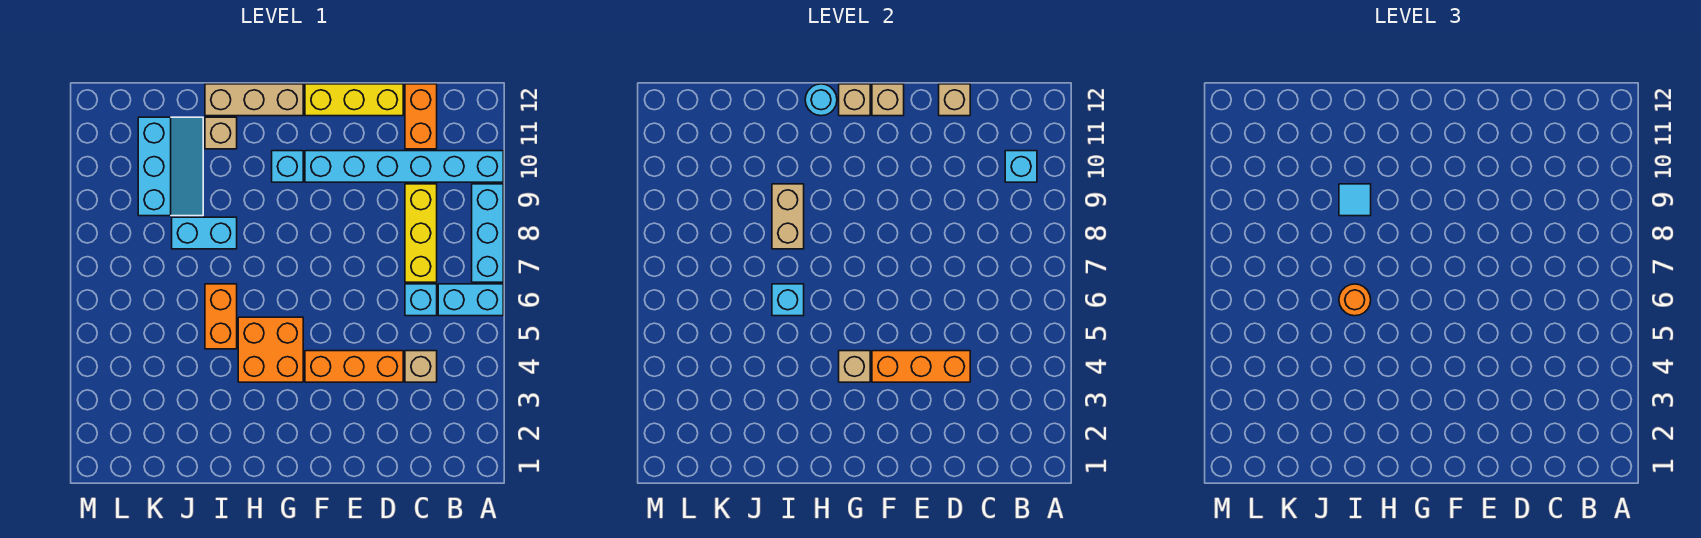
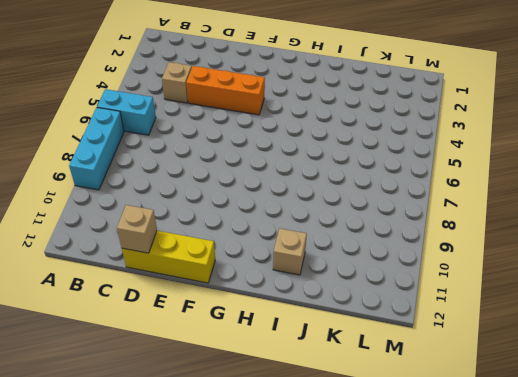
none -> cyan 1x6 brick [305,151,503,182]
none -> cyan 1x1 brick [405,284,437,316]
none -> yellow 1x3 brick [405,184,437,282]

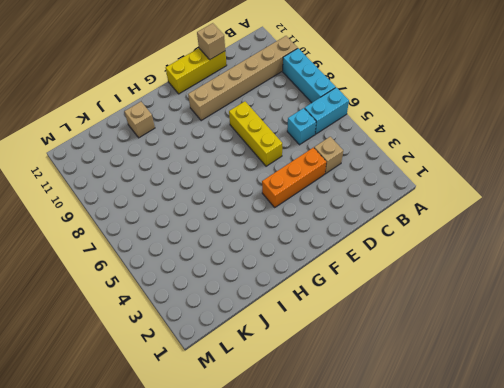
tan 1x6 brick [188,36,298,121] -> cyan 1x6 brick [305,151,503,182]
yellow 1x3 brick [229,101,282,166] -> yellow 1x3 brick moved to [405,184,437,282]
none -> orange 1x2 brick [405,84,437,149]
none -> orange 2x2 brick [238,317,303,382]
none -> cyan 1x1 brick [272,151,303,182]

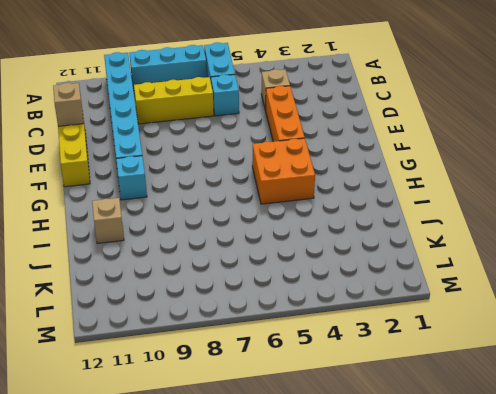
none -> orange 1x2 brick [405,84,437,149]
none -> tan 1x3 brick [205,84,303,116]
none -> orange 1x2 brick [205,284,237,349]

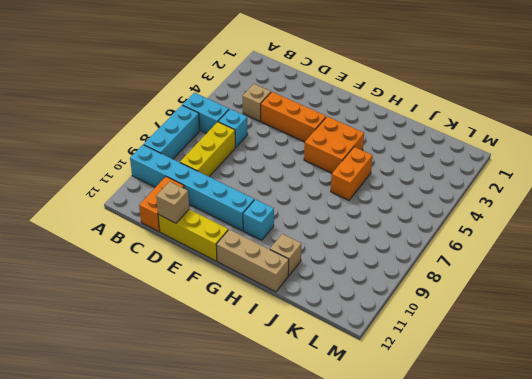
none -> cyan 1x2 brick [172,217,237,249]
none -> cyan 2x3 slope [138,117,203,216]
none -> cyan 1x1 brick [1005,151,1037,182]

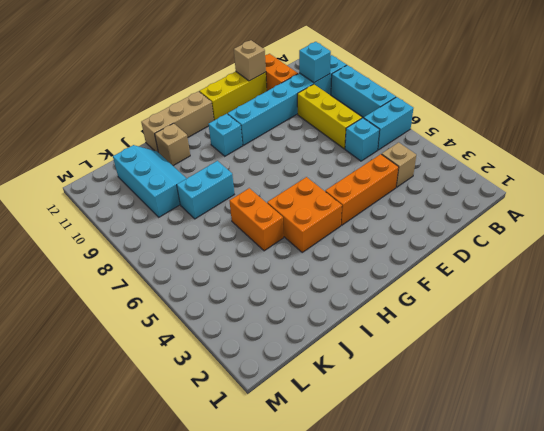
none -> orange 1x3 brick [872,351,970,382]
none -> tan 1x1 brick [872,84,904,116]
none -> tan 1x1 brick [839,351,870,382]

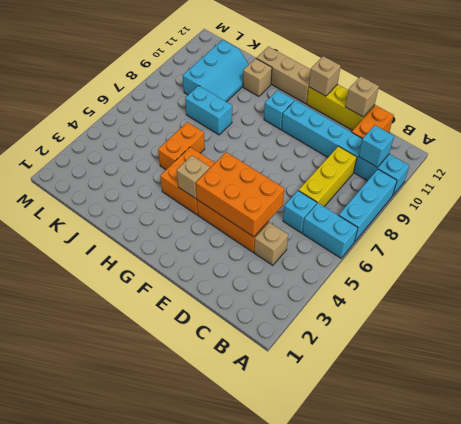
orange 2x3 brick [196,152,284,237] -> orange 1x3 brick [872,351,970,382]
none -> tan 1x1 brick [839,84,870,116]
none -> cyan 1x1 round brick [805,84,837,116]
none -> cyan 1x1 brick [772,284,804,316]

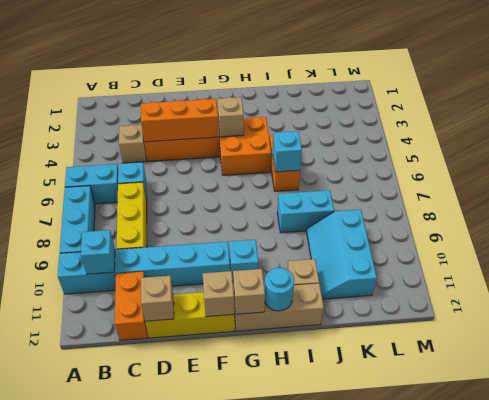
none -> tan 1x2 brick [772,184,804,249]
none -> orange 1x1 round brick [1339,284,1371,316]
none -> cyan 1x1 tile [1339,184,1371,216]

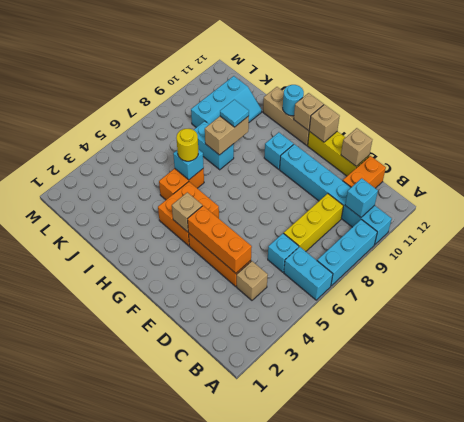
yellow 1x1 round brick [176,129,198,161] -> orange 1x1 round brick [1339,284,1371,316]
none -> tan 1x1 brick [205,117,237,149]

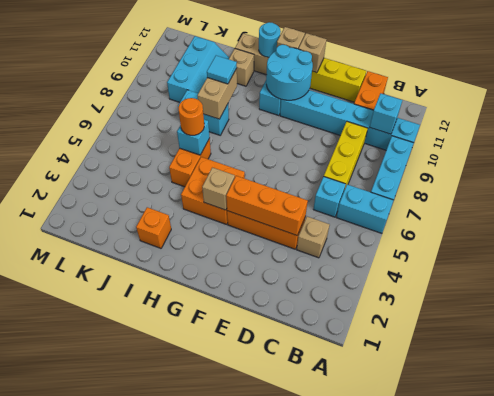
cyan 2x2 round brick [266,45,313,100] -> none
orange 1x1 brick [136,207,171,248] -> none
none -> tan 1x1 brick [939,84,970,116]

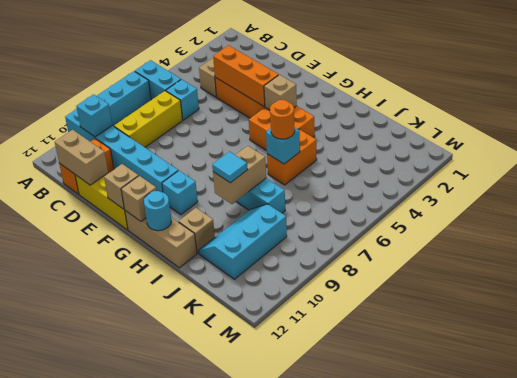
tan 1x2 brick [55,130,108,185] -> tan 1x1 brick [939,84,970,116]

